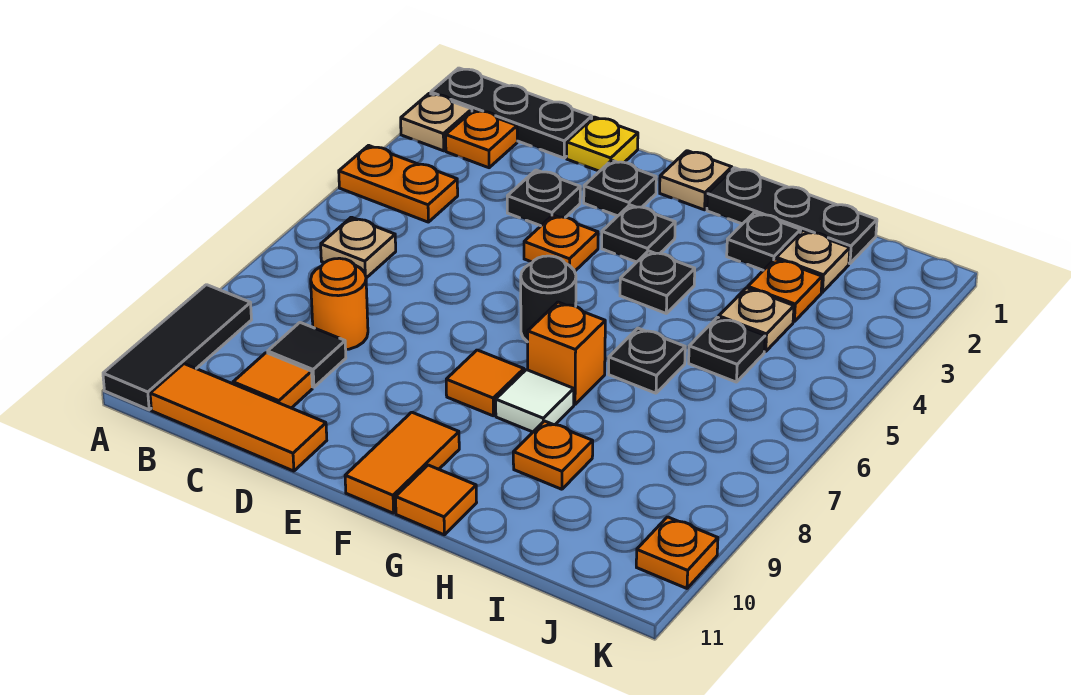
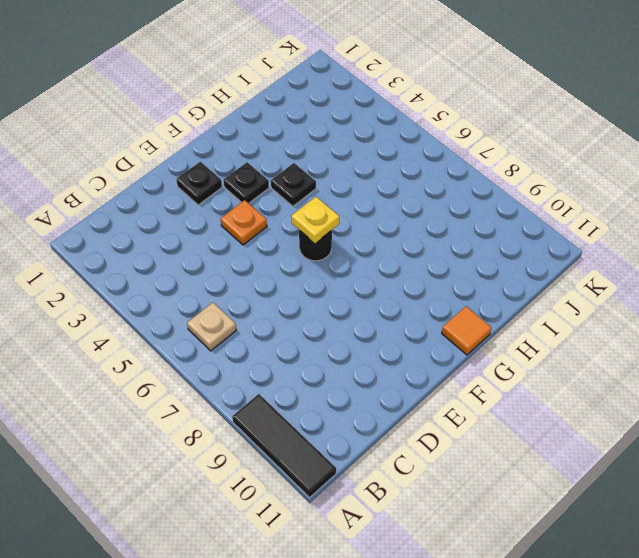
yellow 1x1 plate [291,197,339,243] -> yellow 1x1 plate moved to [567,117,638,171]
none -> black 1x3 plate [431,68,592,158]
none -> tan 1x1 plate [401,93,472,151]
none -> orange 1x2 plate [339,145,458,222]
none -> orange 1x1 plate [446,110,517,168]

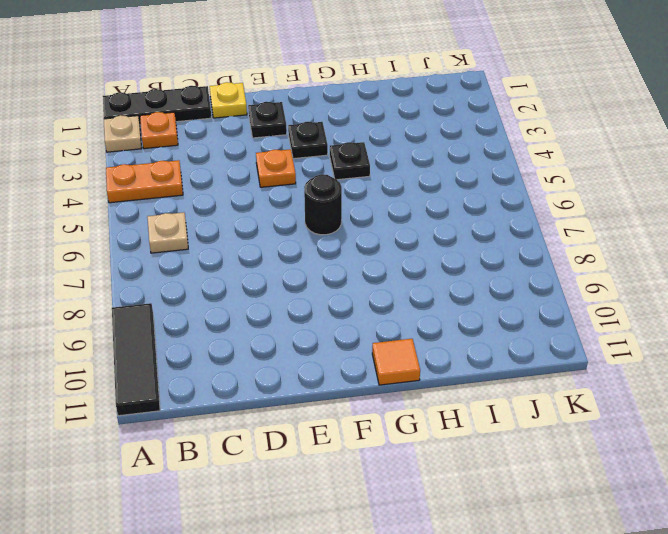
none -> orange 1x3 tile [150,364,327,471]
none -> orange 1x1 round brick [311,258,368,350]
none -> black 1x1 tile [268,323,346,387]
none -> orange 1x1 tile [233,353,312,408]

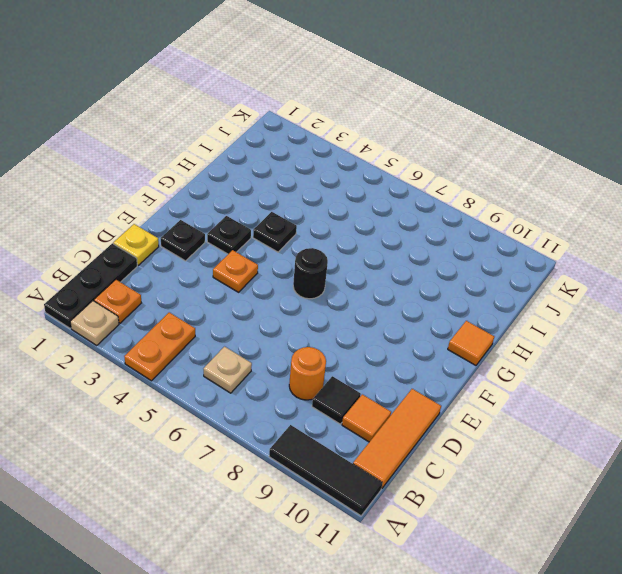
none -> black 1x1 plate [507,170,580,226]
none -> tan 1x1 plate [660,151,732,210]
none -> orange 1x1 tile [446,350,524,416]
none -> orange 1x2 tile [345,412,459,513]

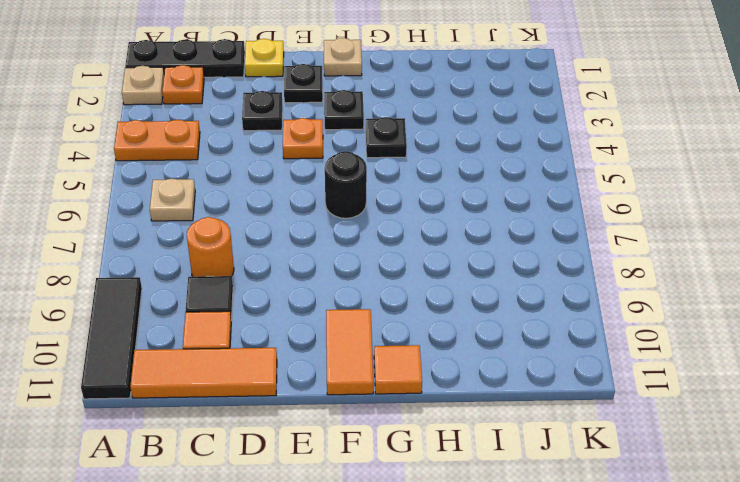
none -> orange 1x1 tile [446,350,524,416]
none -> black 1x3 plate [707,168,877,264]
none -> orange 1x1 brick [528,302,605,405]
none -> white 1x1 tile [496,370,574,432]

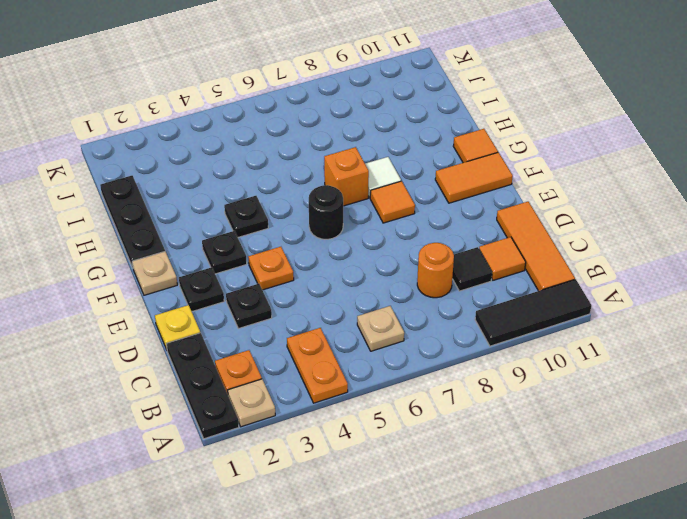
none -> black 1x1 plate [727,213,801,270]
none -> black 1x1 plate [609,328,685,393]
none -> orange 1x1 plate [513,421,593,489]
none -> tan 1x1 plate [776,231,850,292]

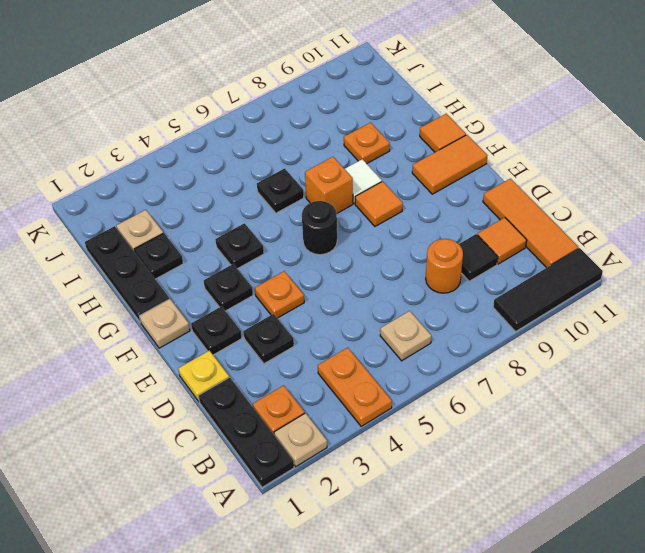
none -> orange 1x1 plate [748,259,822,322]
none -> tan 1x1 plate [719,288,794,352]
none -> black 1x1 plate [689,317,765,382]
none -> orange 1x1 plate [636,517,718,588]

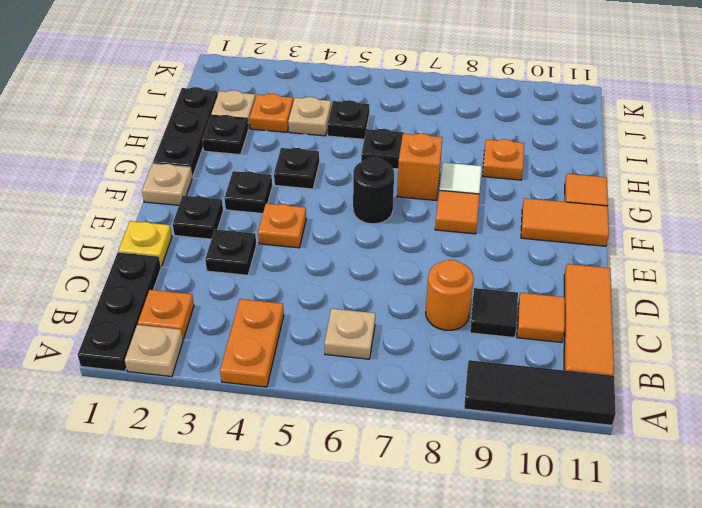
none -> orange 1x1 plate [636,517,718,588]

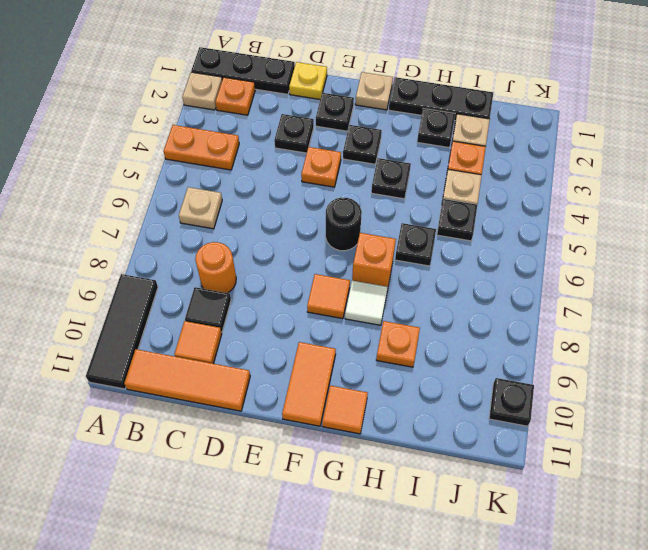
black 1x1 plate [489,378,534,426] -> orange 1x1 plate [636,517,718,588]

